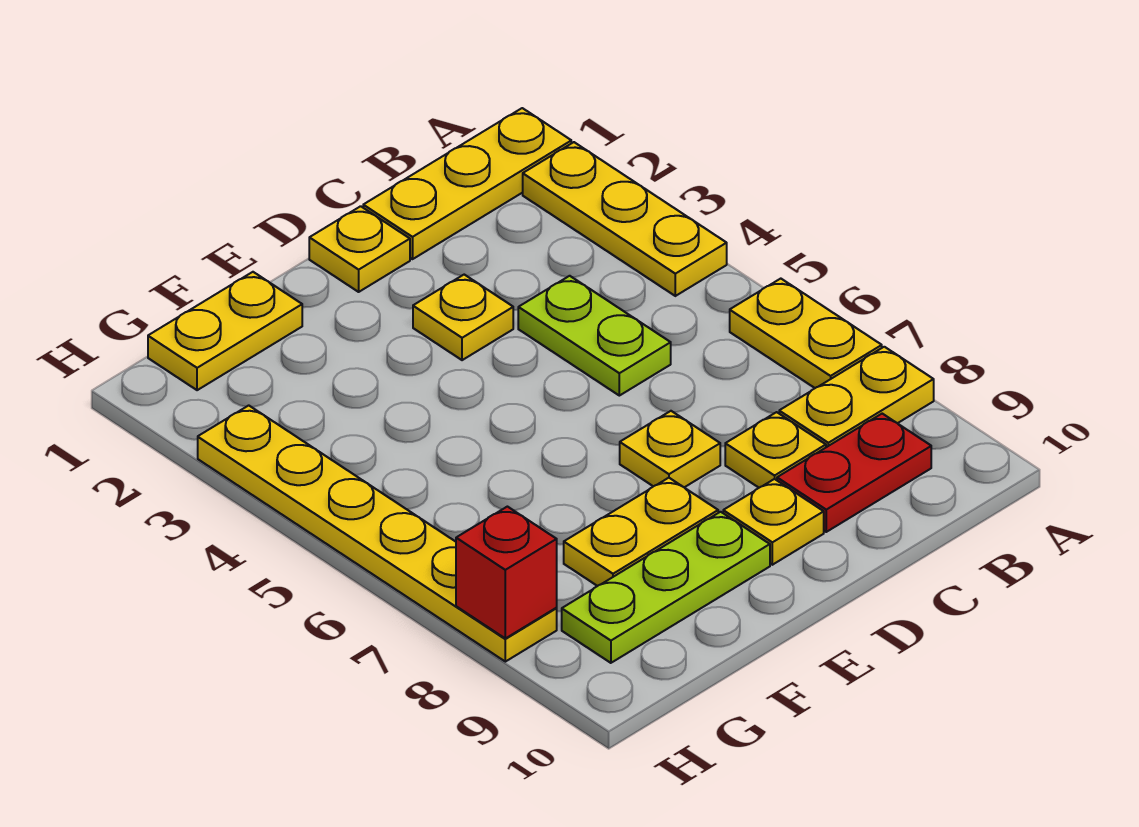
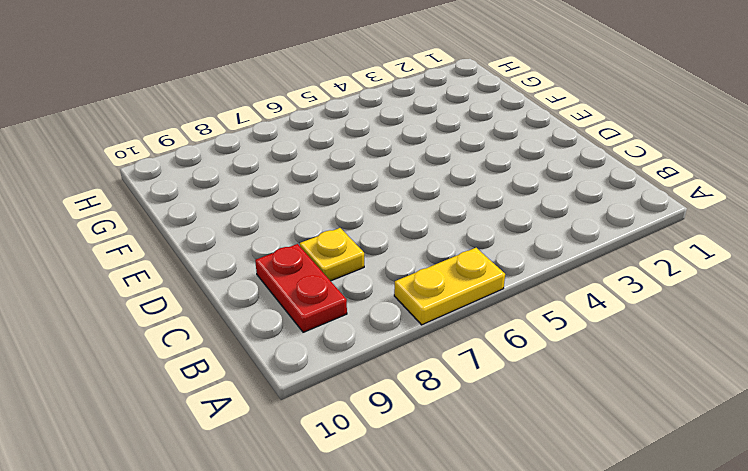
none -> yellow 1x3 plate [363,108,571,259]
none -> yellow 1x3 plate [523,142,727,296]
none -> yellow 1x2 plate [779,347,934,447]

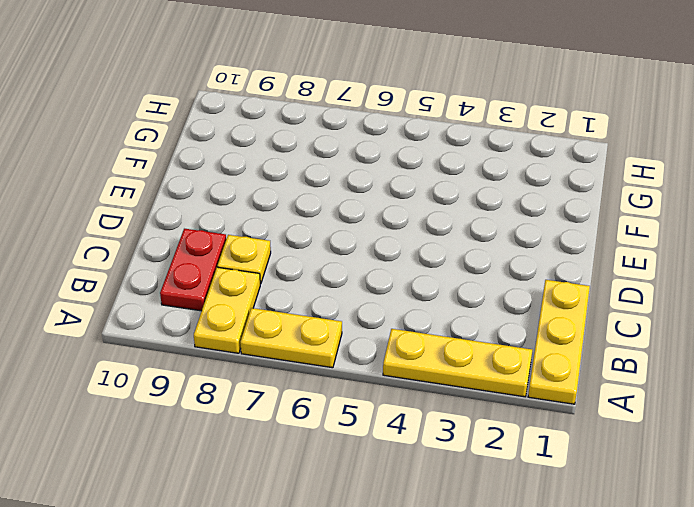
none -> lime 1x2 plate [518,276,671,396]
none -> yellow 1x1 plate [309,206,410,292]
none -> yellow 1x1 plate [413,275,513,360]

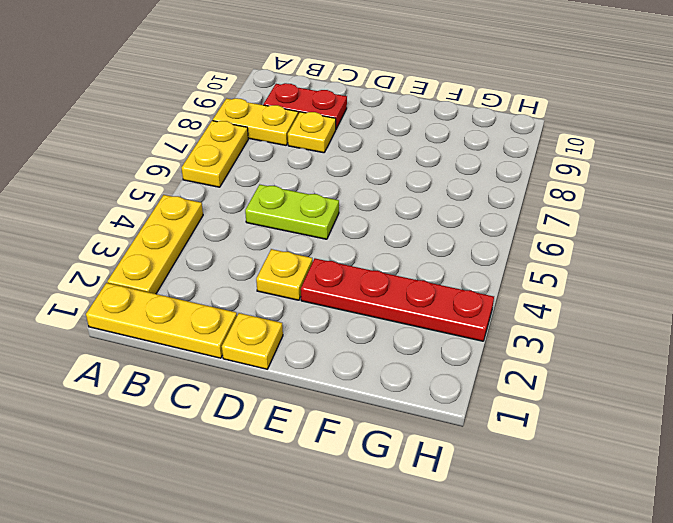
lime 1x2 plate [245,185,339,239] -> lime 1x2 plate turned to [518,276,671,396]
red 1x4 plate [301,258,494,341] -> yellow 1x6 plate [198,405,557,662]
none -> yellow 1x1 plate [620,411,720,487]
none -> yellow 1x1 plate [723,479,824,565]
none -> yellow 1x2 plate [564,478,718,586]

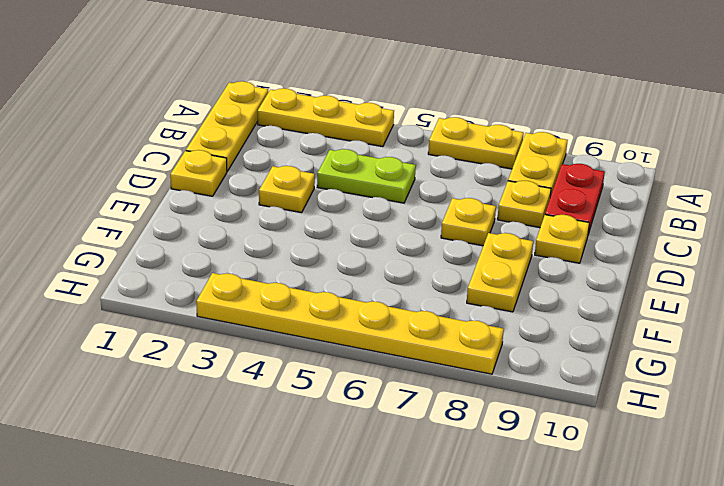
none -> lime 1x3 plate [562,512,770,663]
none -> yellow 1x2 plate [148,272,302,390]
none -> red 1x1 brick [456,507,557,638]

